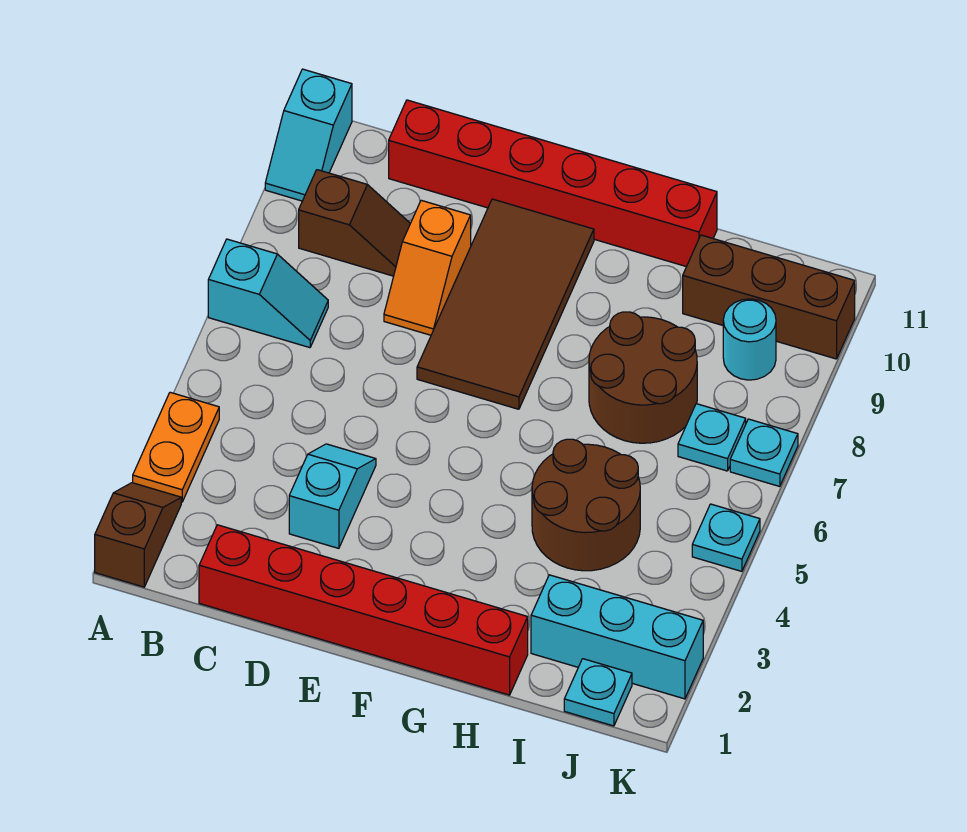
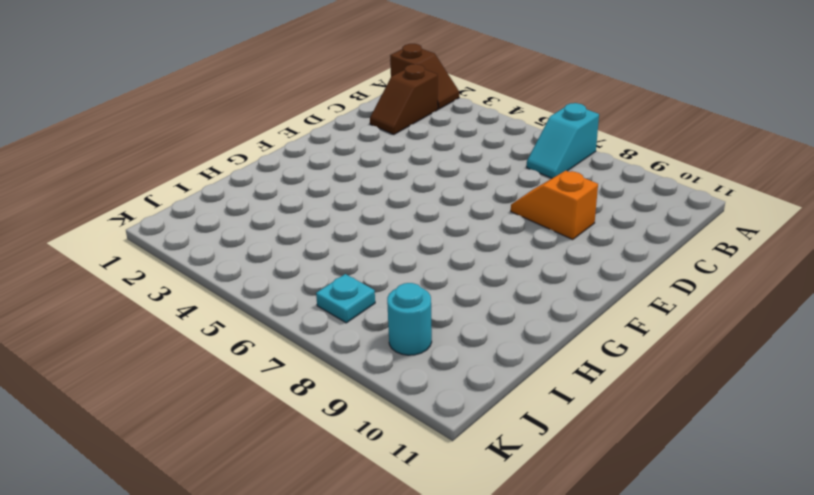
brown 1x2 slope [370,64,438,135] -> brown 1x2 slope moved to [299,170,410,276]
none -> orange 1x2 plate [133,392,219,502]
none -> cyan 1x2 slope [265,69,352,201]
none -> red 1x6 brick [199,525,528,695]

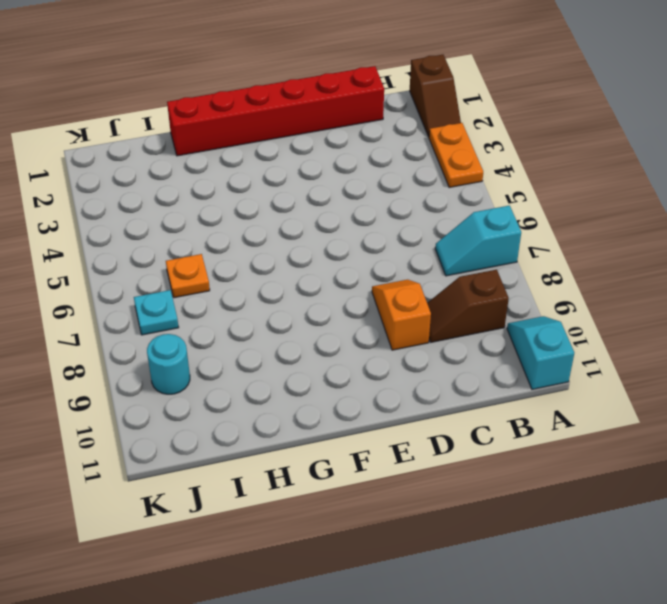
orange 1x1 plate [166,254,210,298] -> none
none -> red 1x6 brick [389,100,717,267]
none -> cyan 1x2 slope [289,444,376,548]
none -> brown 2x4 tile [417,199,594,409]

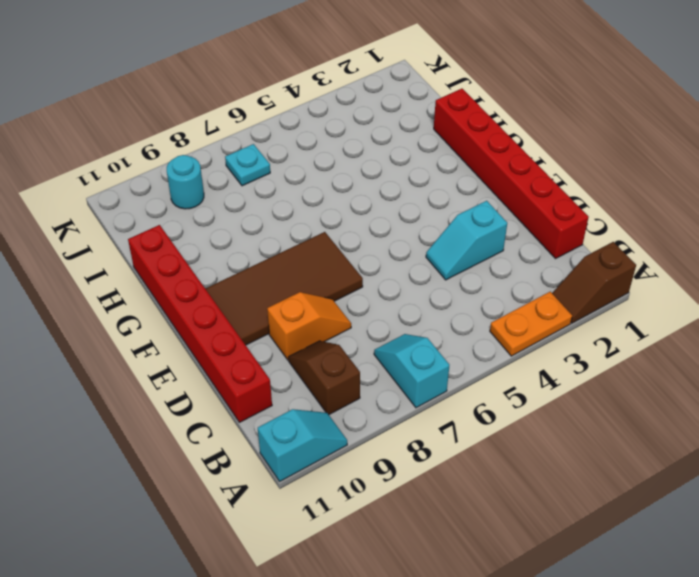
none -> brown 2x2 round brick [532,439,640,571]
none -> brown 2x2 round brick [589,312,697,443]
none -> cyan 1x3 brick [531,575,703,699]

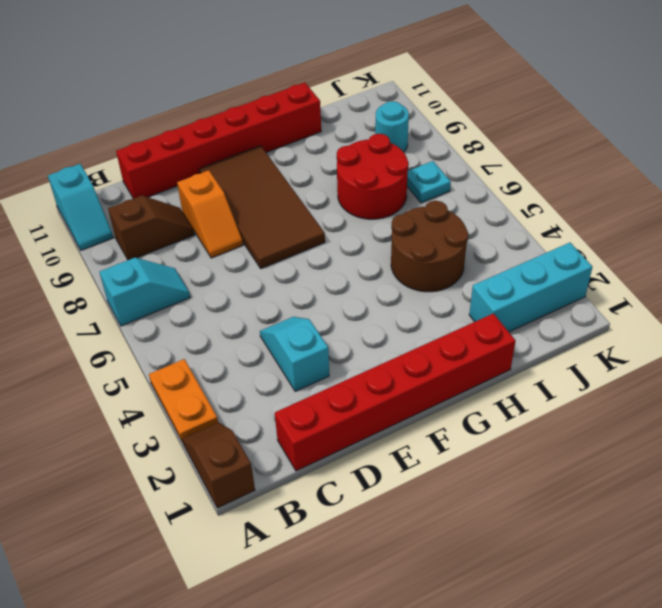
red 2x2 round brick [337,134,409,219] -> brown 2x2 round brick [589,312,697,443]
none -> brown 1x3 brick [683,235,855,359]
none -> cyan 1x1 plate [564,659,632,726]
none -> cyan 1x1 plate [692,504,760,571]

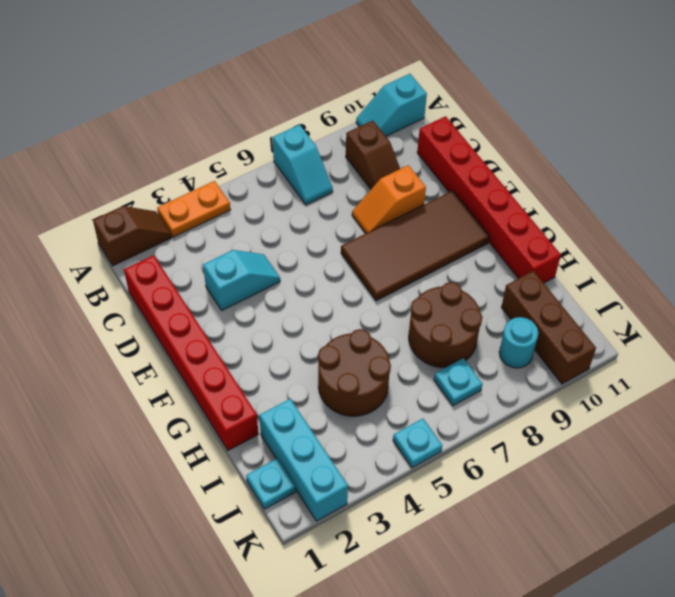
none -> cyan 1x1 plate [730,419,798,487]

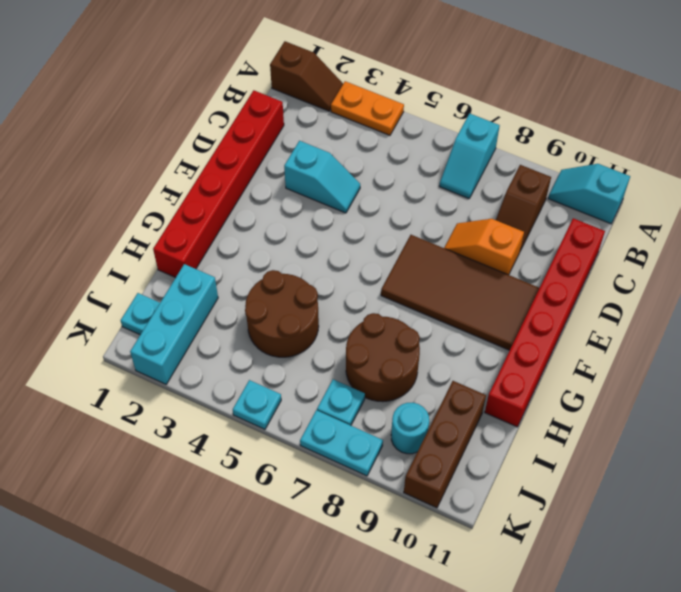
cyan 1x2 plate [300,410,383,476] -> cyan 1x1 plate [730,419,798,487]

